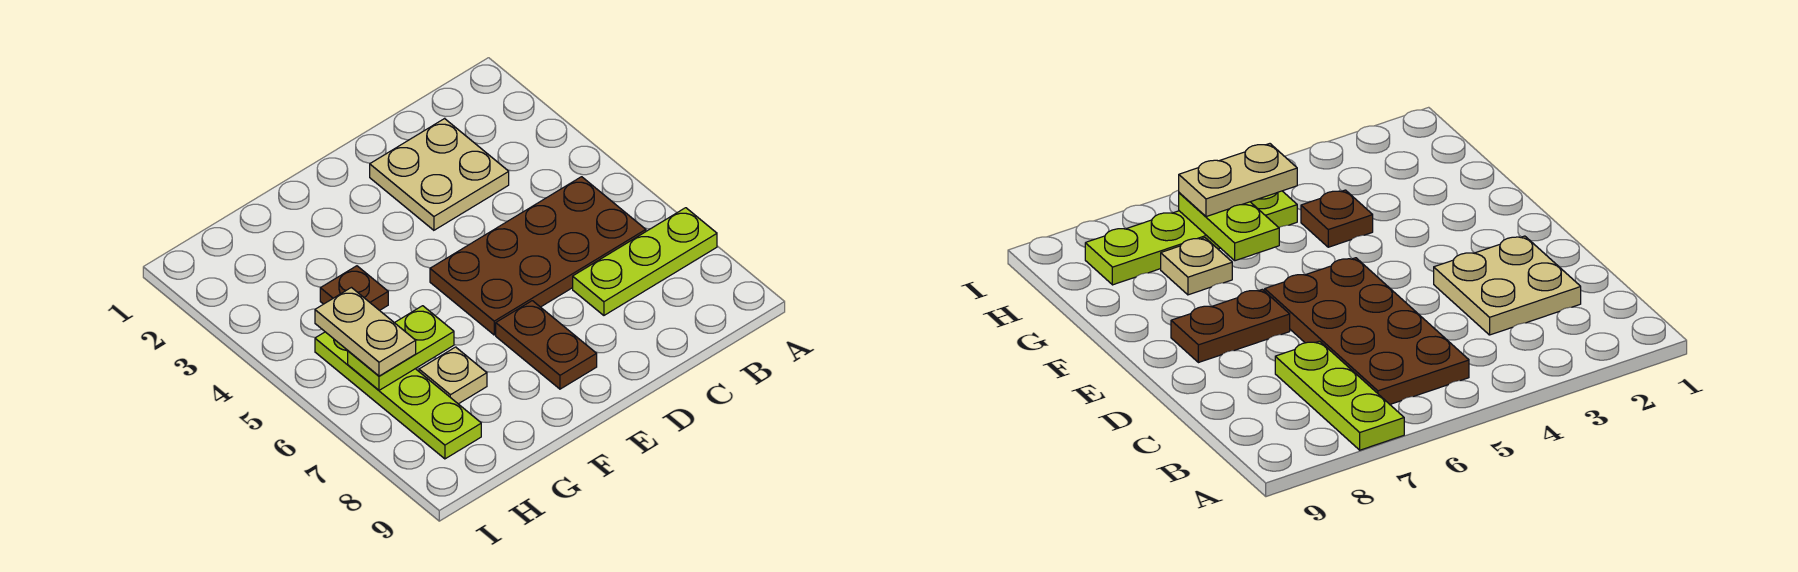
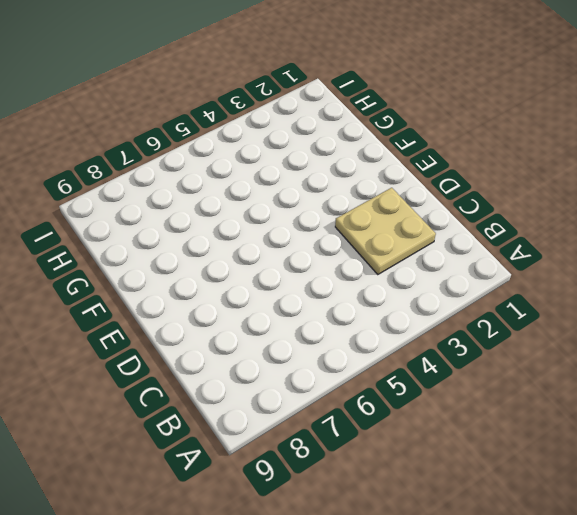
none -> lime 1x3 plate [573,208,717,315]
none -> brown 2x4 plate [430,177,646,335]

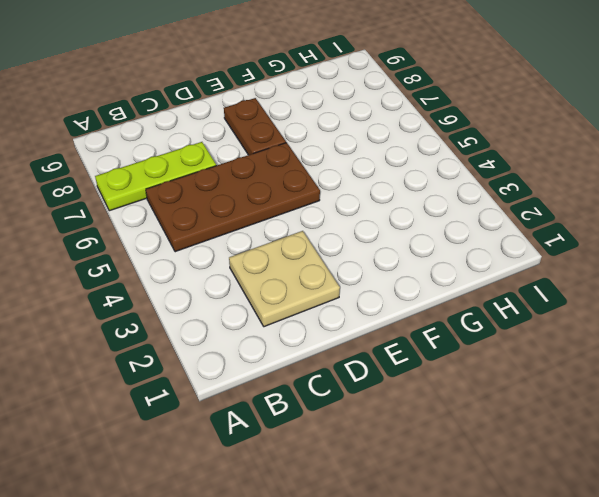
none -> brown 1x1 plate [320,266,388,310]
none -> tan 1x1 plate [419,347,487,404]

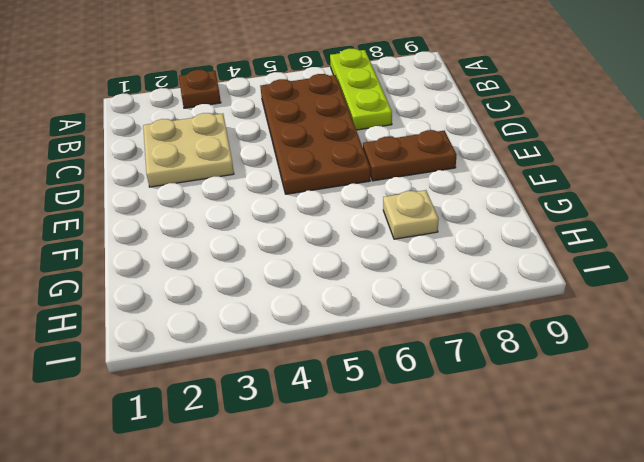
brown 1x1 plate [179,70,221,108] -> brown 1x1 plate moved to [320,266,388,310]
none -> lime 1x4 plate [315,332,481,459]
none -> lime 1x2 plate [348,306,454,390]

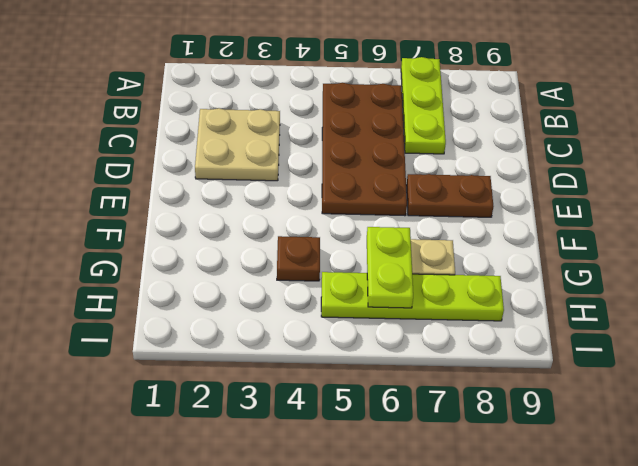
none -> tan 1x2 plate [315,288,416,376]

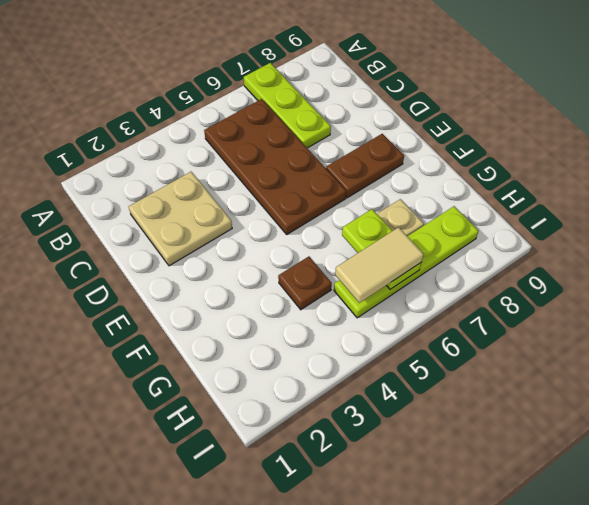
tan 1x2 tile [335,227,424,303] -> tan 1x2 plate [315,288,416,376]

